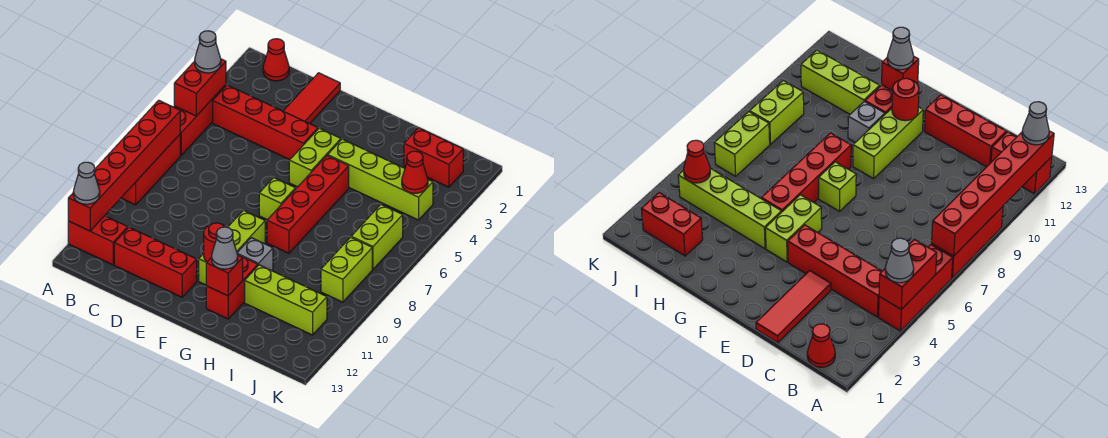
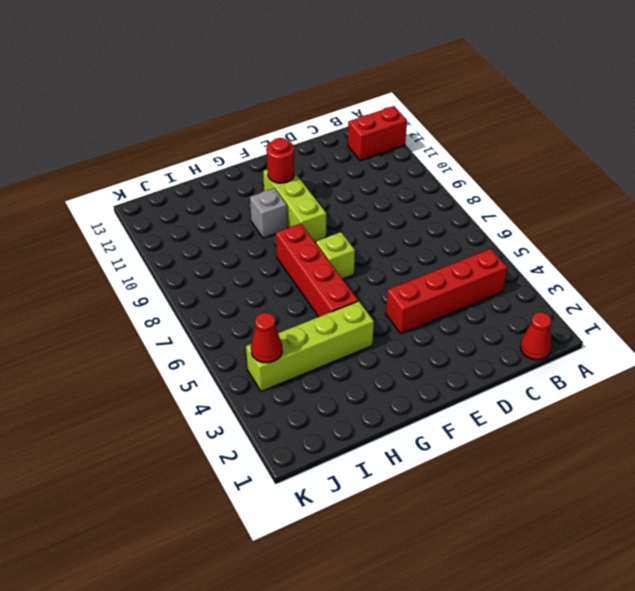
none -> red 1x3 brick [174,85,226,155]
none -> red 1x3 brick [121,134,180,205]
none -> red 1x3 brick [114,227,197,297]

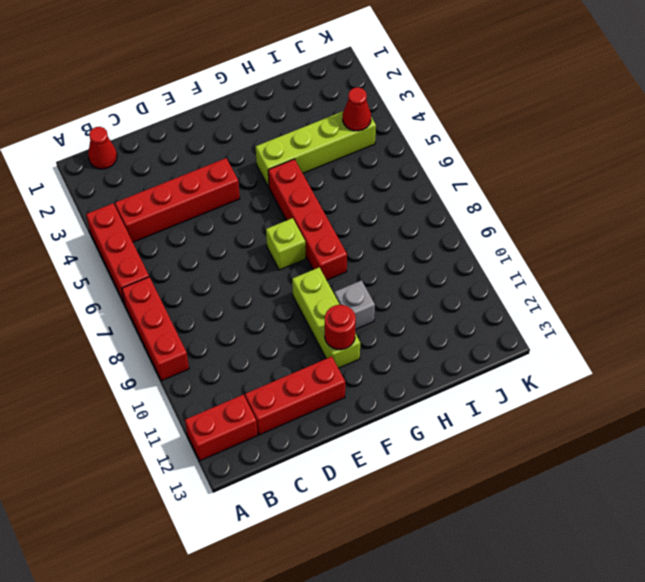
none -> red 1x3 tile [284,73,340,124]
none -> lime 1x2 brick [289,128,341,187]
none -> red 1x2 brick [206,256,258,319]

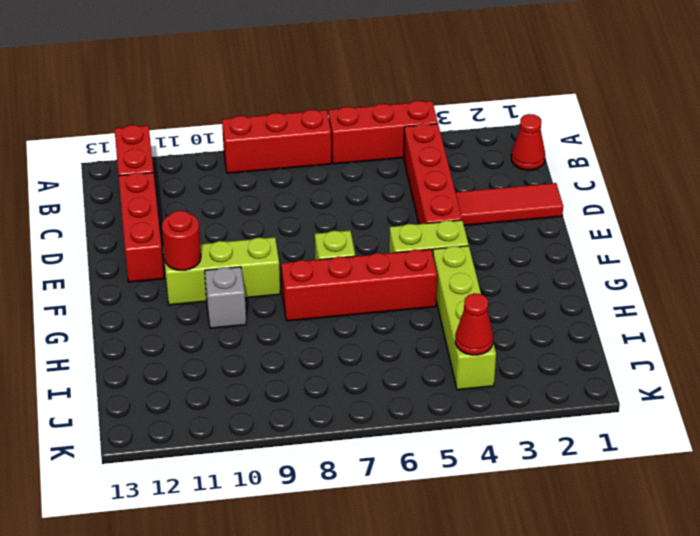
none -> red 1x2 brick [206,256,258,319]
none -> lime 1x3 brick [245,265,327,335]
none -> red 1x2 brick [404,128,463,187]

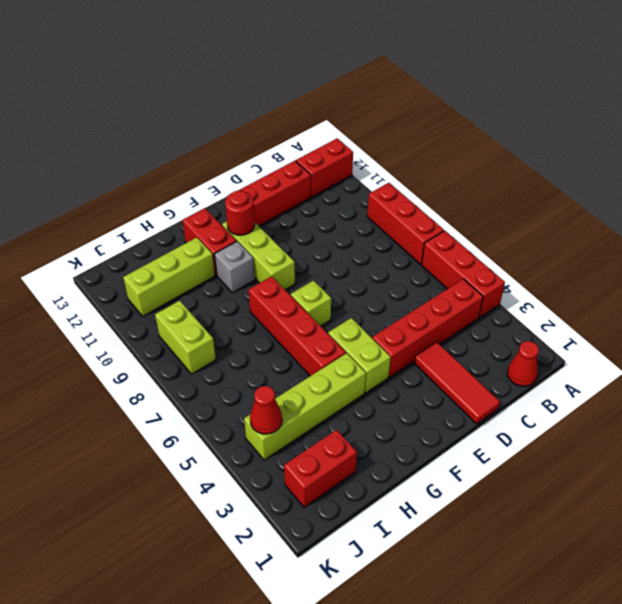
none -> lime 1x2 brick [351,204,403,269]
none -> red 1x2 brick [174,59,226,116]
none -> red 1x6 brick [68,100,180,231]

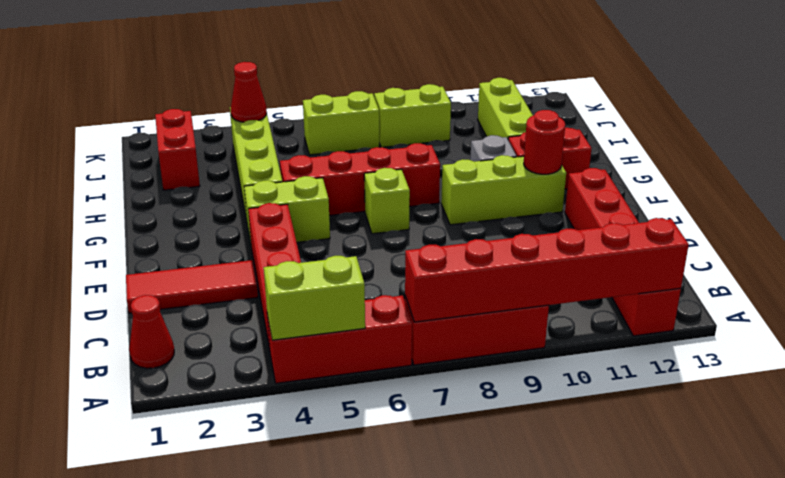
lime 1x2 brick [264,256,365,340] -> red 1x2 brick [174,59,226,116]
none -> red 1x1 brick [206,255,243,296]
none -> grey 1x1 cone [195,31,221,73]
none -> grey 1x1 cone [73,162,100,204]

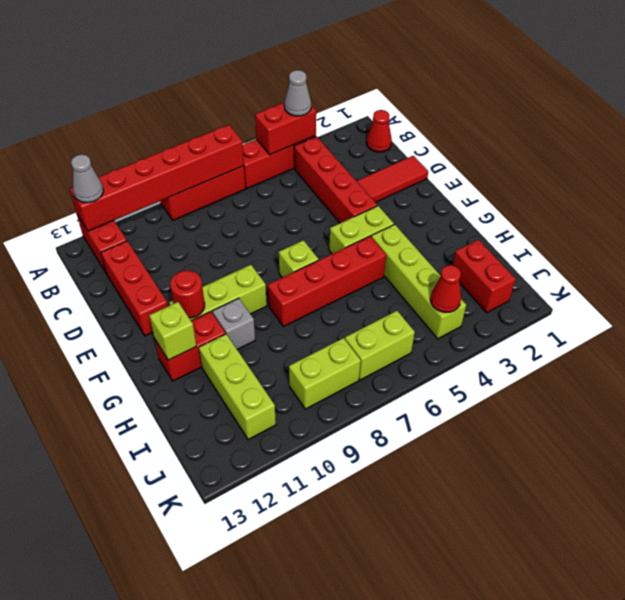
lime 1x1 brick [149,302,196,360] -> red 1x1 brick [206,255,243,296]
none -> grey 1x1 cone [212,227,238,269]

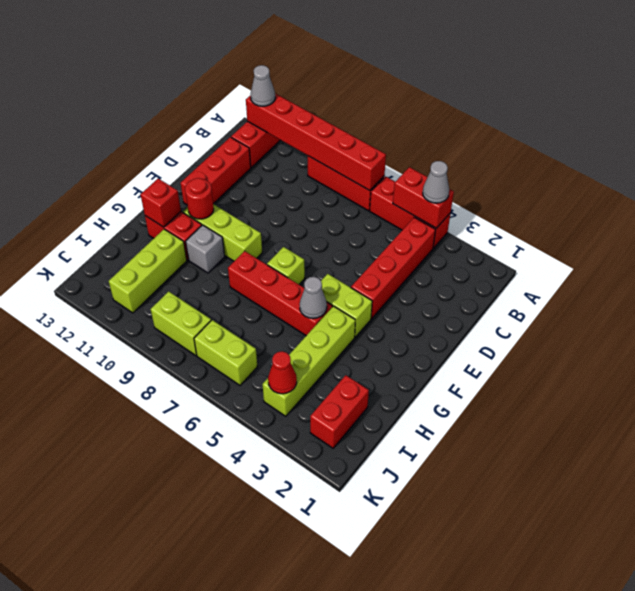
grey 1x1 cone [300,277,327,319] -> grey 1x1 cone moved to [212,227,238,269]
none -> red 1x1 cone [263,39,289,81]
none -> red 1x3 tile [284,73,340,124]

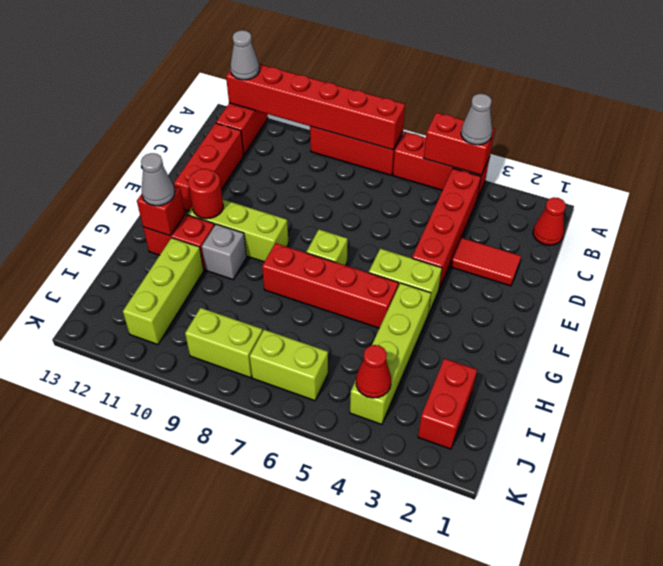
red 1x2 tile [451,238,521,286] -> red 1x3 tile [284,73,340,124]

